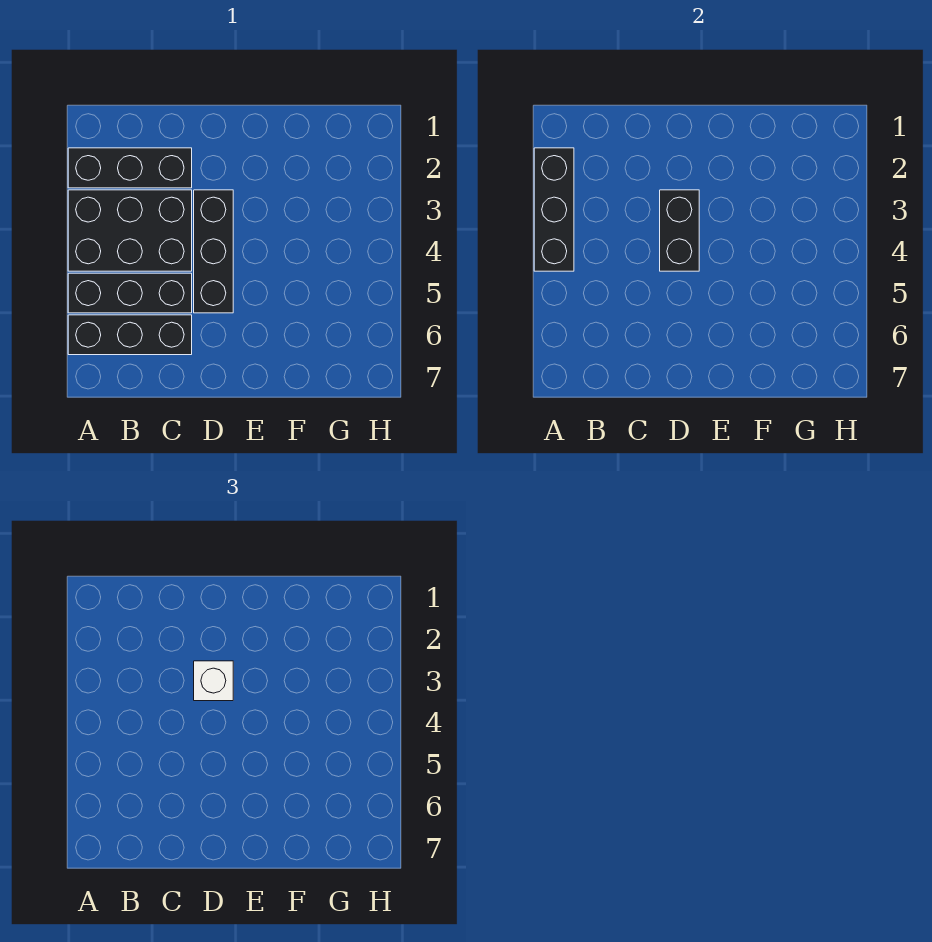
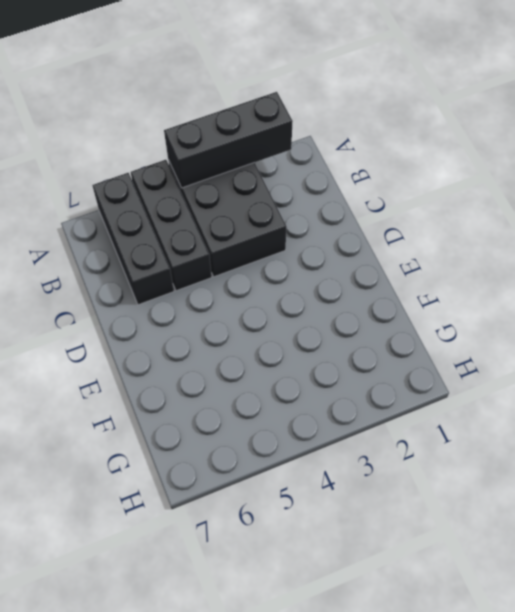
none -> black 1x3 brick [68,148,192,188]
none -> black 1x3 brick [194,190,233,313]

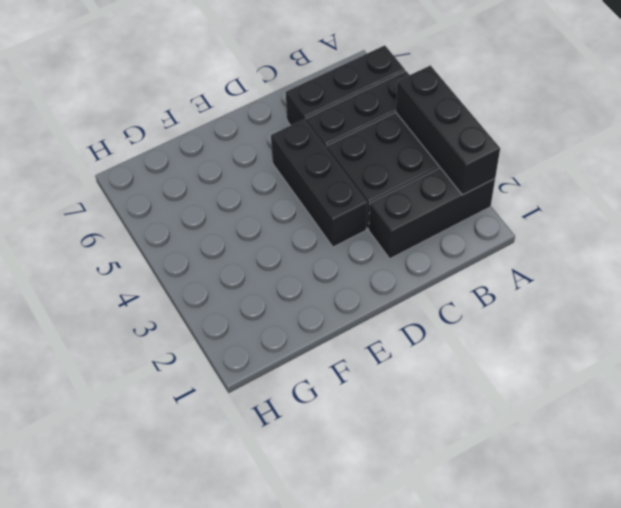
none -> black 1x2 brick [660,190,699,271]
none -> white 1x1 brick [194,661,233,701]

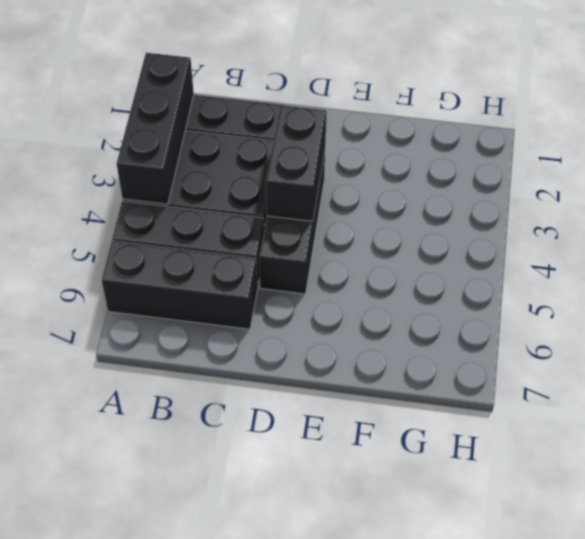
none -> white 1x1 brick [194,661,233,701]

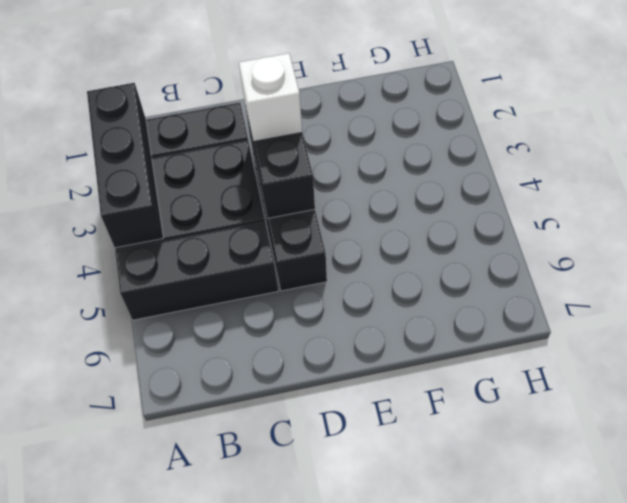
none -> black 1x3 brick [68,315,192,355]

